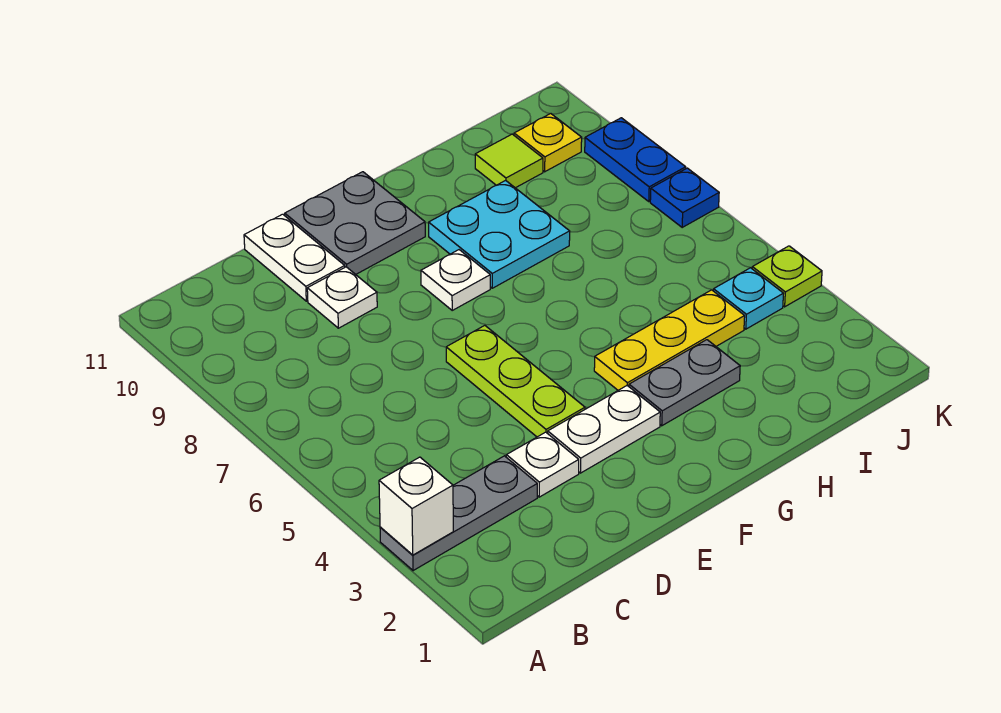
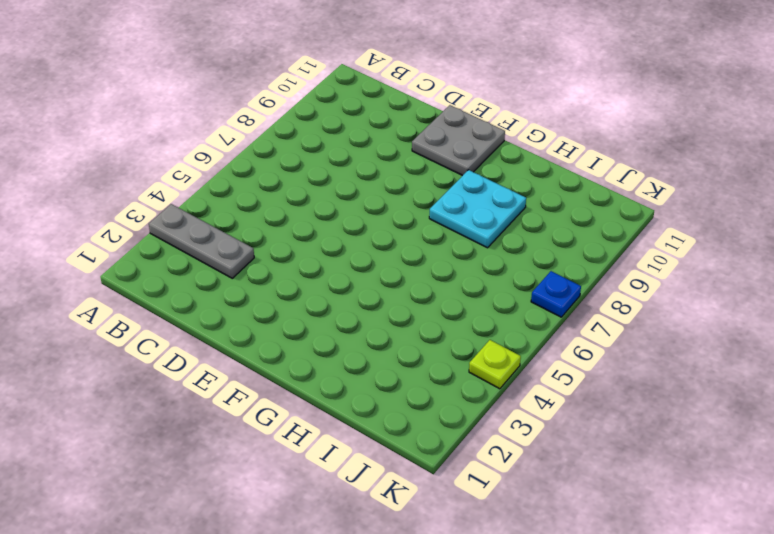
none -> white 1x1 plate [506,432,579,497]
none -> white 1x1 plate [307,267,377,328]
none -> white 1x2 plate [244,214,345,301]

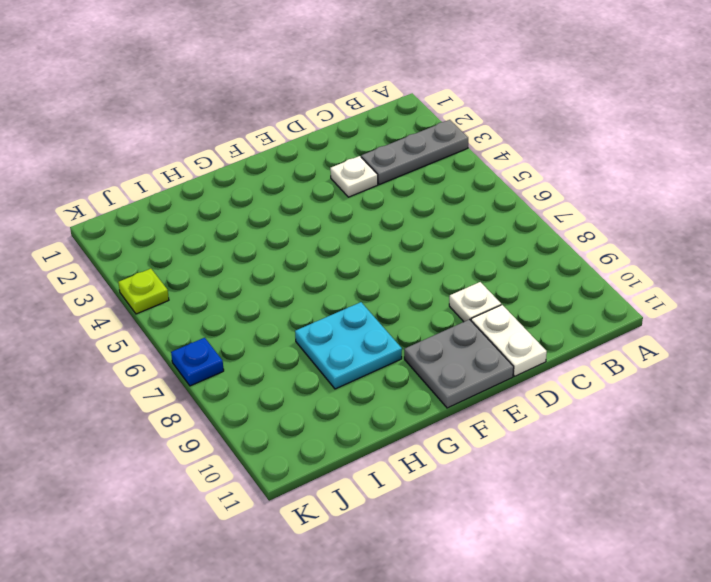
none -> white 1x2 plate [548,386,660,473]
none -> lime 1x3 plate [446,325,585,437]
none -> white 1x1 plate [421,250,490,310]

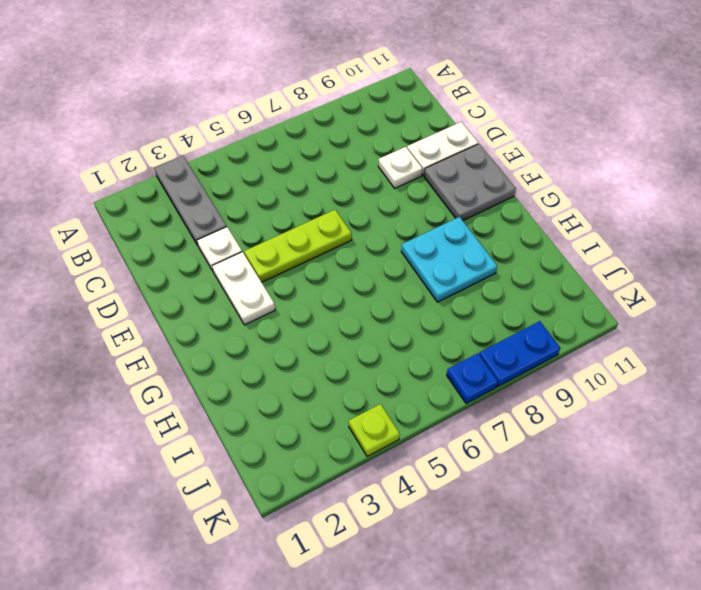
none -> white 1x1 plate [421,250,490,310]
none -> grey 1x2 plate [629,340,740,426]
none -> yellow 1x3 plate [594,290,745,390]

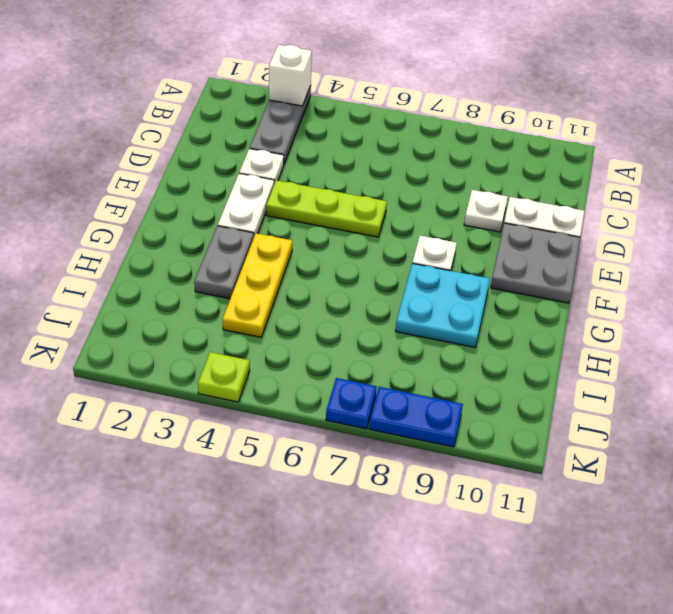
none -> lime 1x1 tile [475,134,543,188]
none -> cyan 1x1 plate [713,268,784,329]
none -> yellow 1x1 plate [514,114,582,172]

